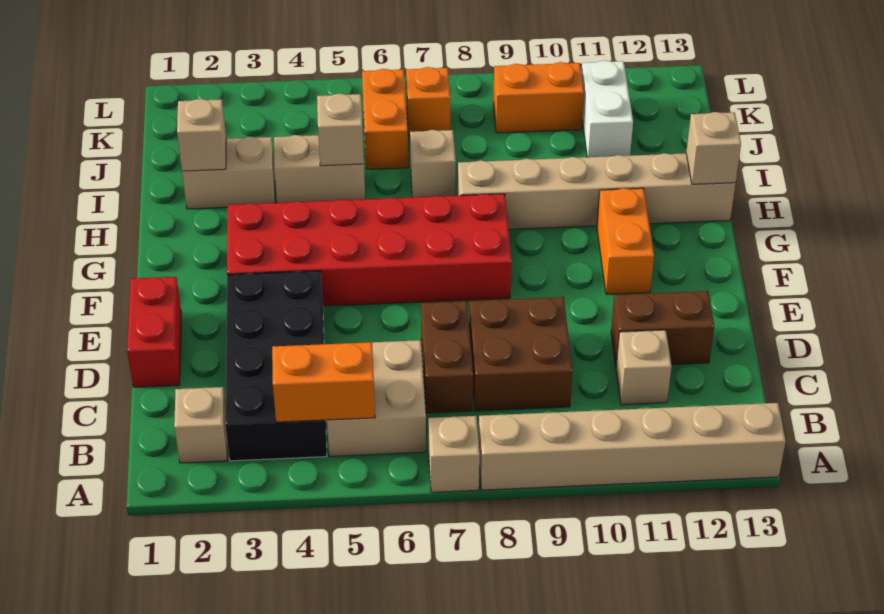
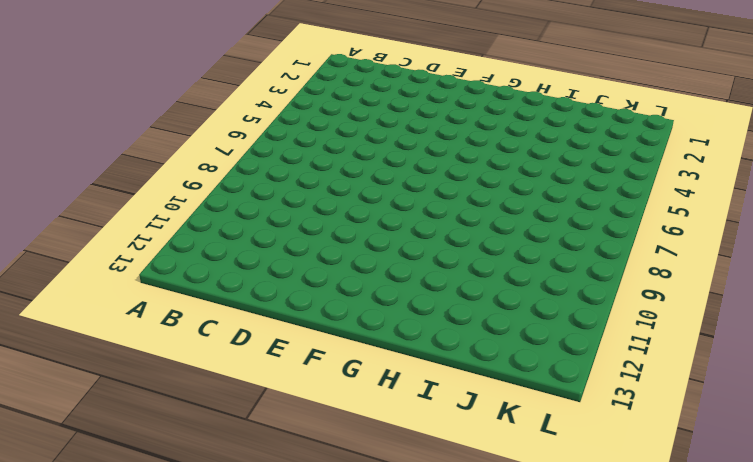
none -> tan 1x1 brick [428,416,480,492]
none -> tan 1x6 brick [478,403,786,490]
none -> tan 1x1 brick [174,387,227,463]

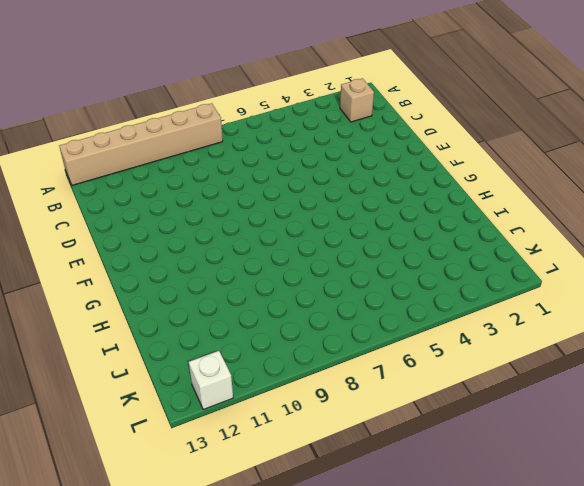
white 1x1 brick [189,351,233,410] -> none
none -> tan 1x1 brick [428,416,480,492]
none -> black 2x4 brick [225,271,327,461]
none -> tan 2x2 brick [327,340,426,456]

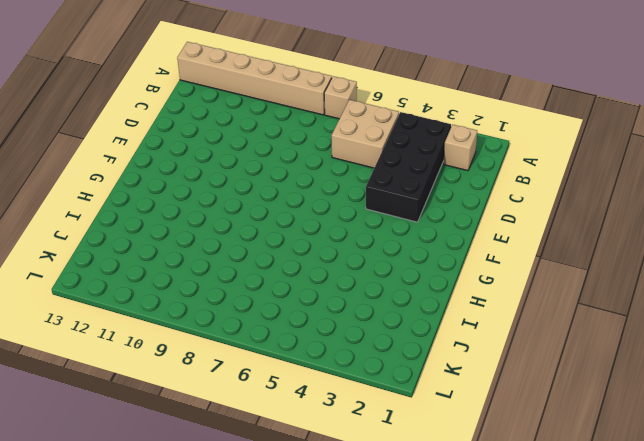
none -> brown 1x2 brick [421,301,473,413]
none -> brown 2x2 brick [469,297,573,411]
none -> tan 1x1 brick [616,330,672,405]

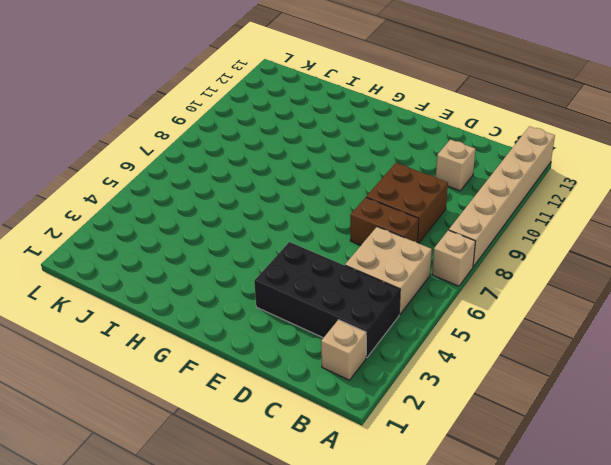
none -> red 1x2 brick [127,277,182,387]
none -> brown 1x2 brick [611,291,714,365]
none -> red 2x6 brick [227,194,512,306]

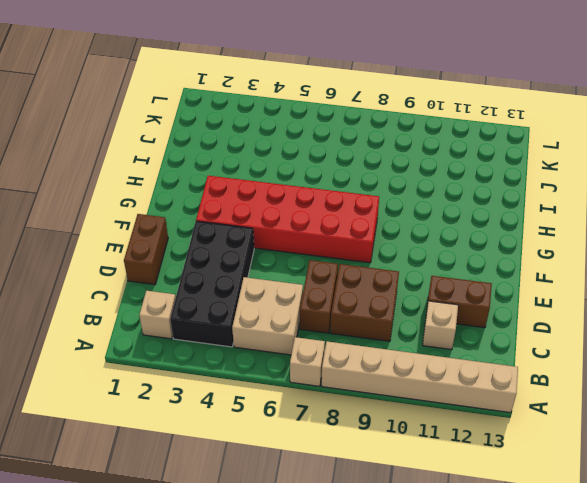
brown 1x2 brick [124,214,168,285] -> red 1x2 brick [127,277,182,387]
none -> orange 1x2 brick [597,188,654,294]
none -> tan 1x6 brick [458,153,736,229]
none -> tan 1x2 brick [182,137,275,209]

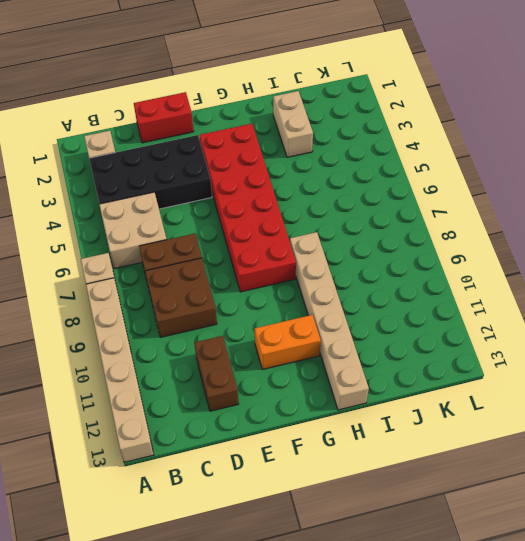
none -> tan 1x1 brick [616,330,672,405]
none -> tan 1x2 brick [274,135,365,203]
none -> tan 1x1 brick [410,130,456,197]

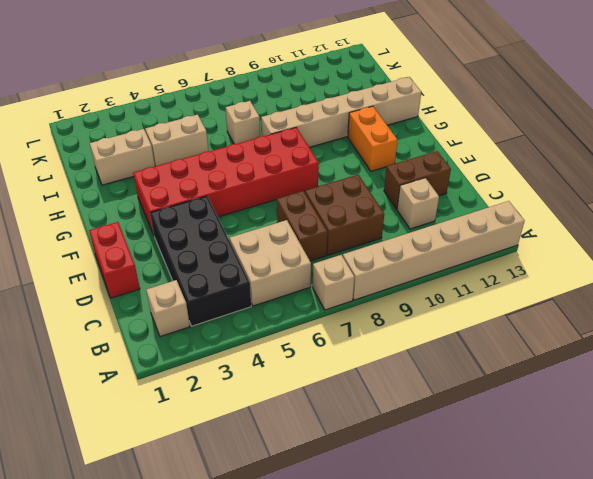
none -> orange 1x2 brick [362,69,408,170]
none -> white 1x2 brick [581,60,633,157]
none -> orange 1x1 brick [406,67,450,136]

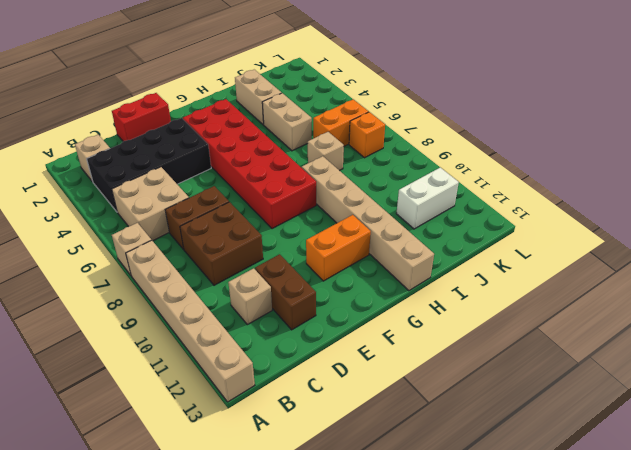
none -> orange 1x2 brick [493,62,584,133]
none -> orange 1x2 brick [272,342,375,422]
none -> tan 1x1 brick [686,112,741,184]

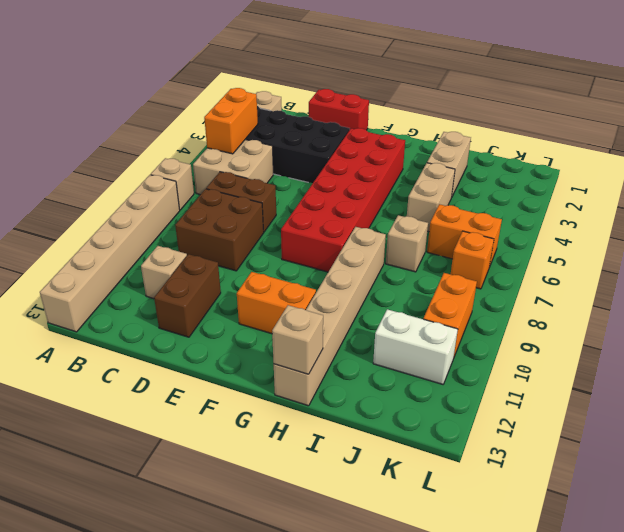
none -> tan 1x1 brick [177,99,226,171]
none -> tan 1x1 brick [317,94,364,166]

